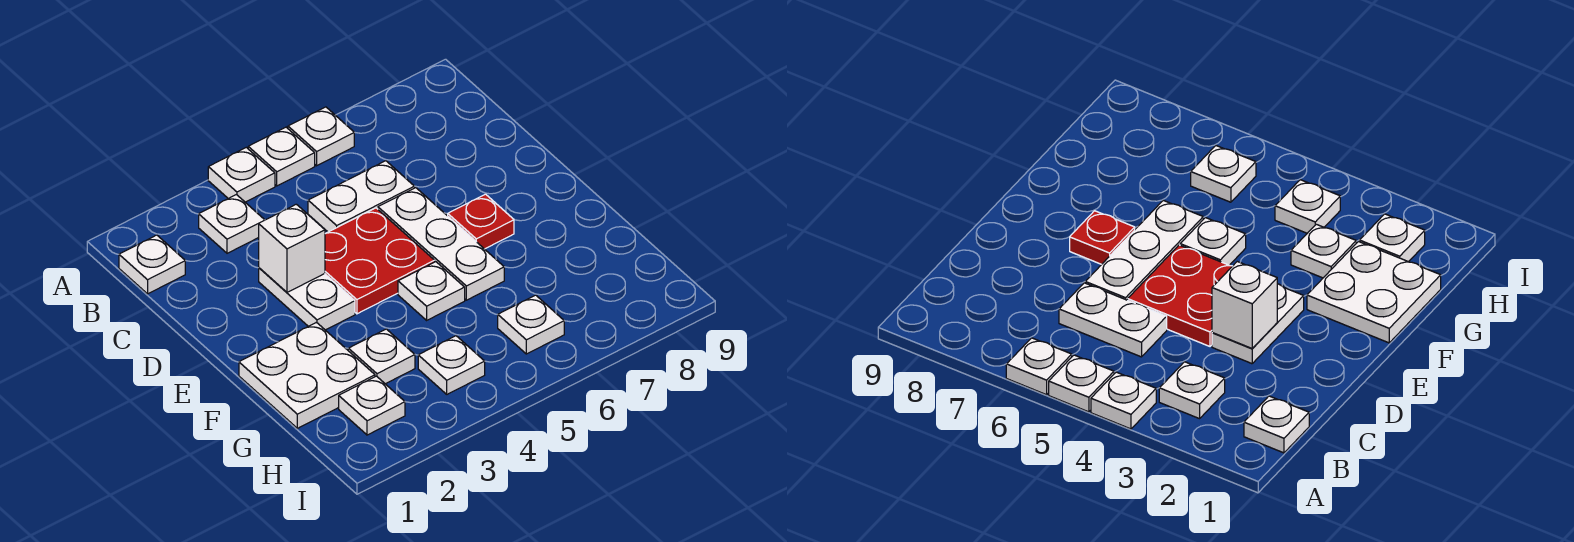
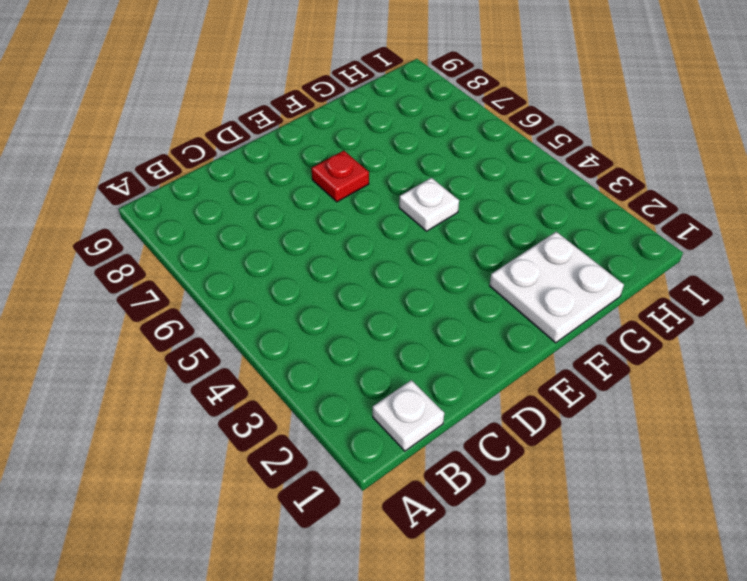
none -> white 1x1 plate [208,147,275,202]
none -> white 1x1 plate [248,127,315,186]
none -> white 1x1 plate [288,107,354,166]

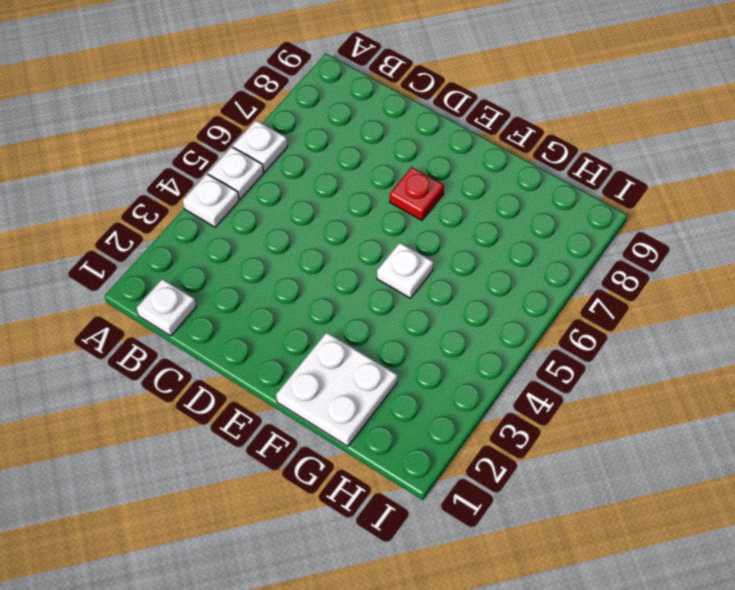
none -> white 1x1 plate [199,195,264,253]
none -> white 1x2 plate [308,161,414,232]
none -> white 1x2 plate [259,268,355,330]

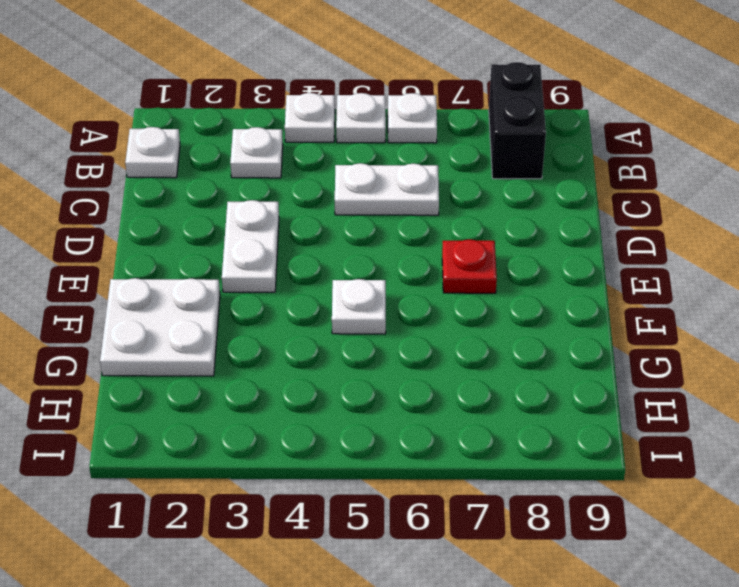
black 1x2 brick [489,62,546,179] -> none
none -> red 2x2 plate [325,208,435,314]
none -> white 1x3 plate [378,188,504,300]
none -> white 1x1 plate [348,329,415,384]

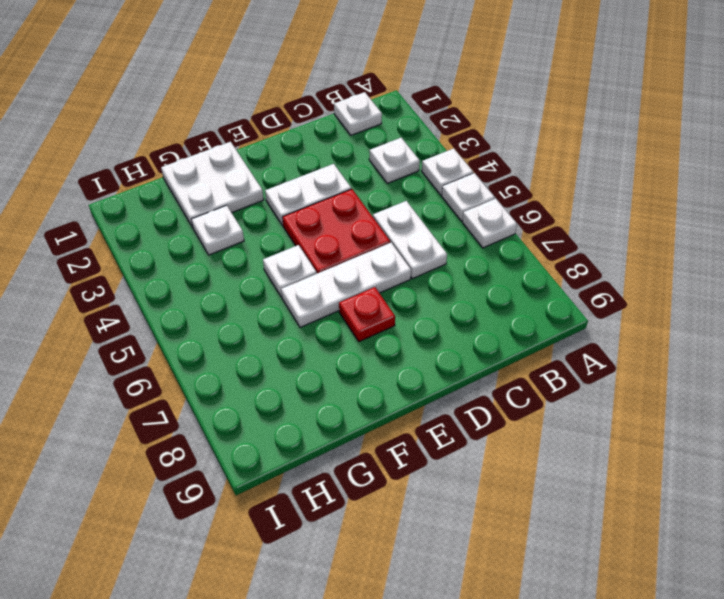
none -> white 1x1 plate [339,376,405,435]
none -> white 1x1 plate [418,336,485,394]
none -> white 1x1 plate [498,295,564,354]

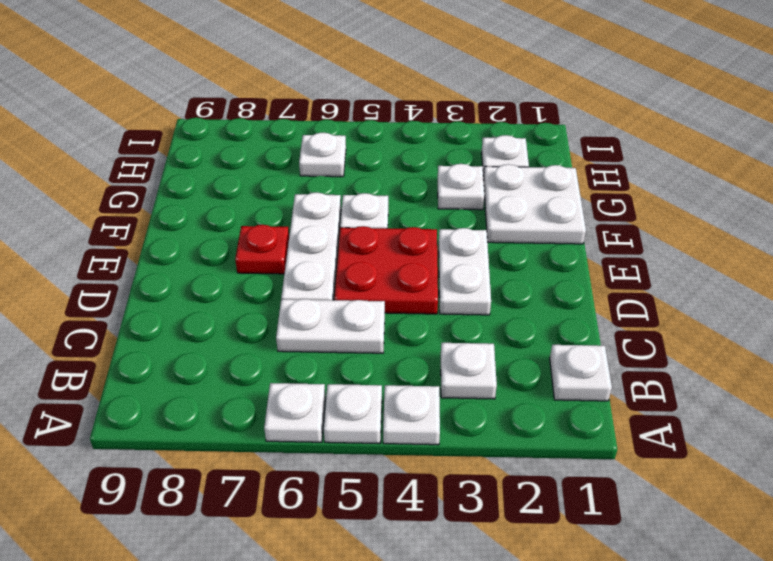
none -> white 1x1 plate [418,336,485,394]
none -> white 1x1 brick [259,204,325,292]

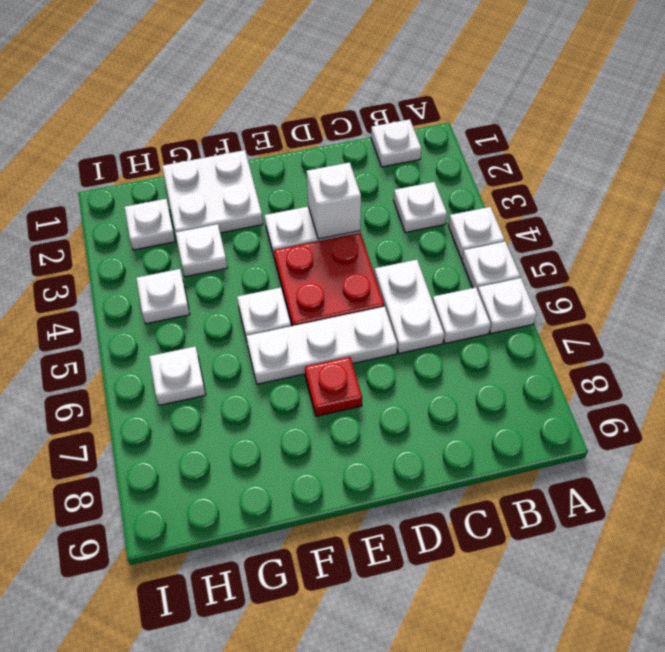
white 1x1 plate [432,287,491,343] -> none

